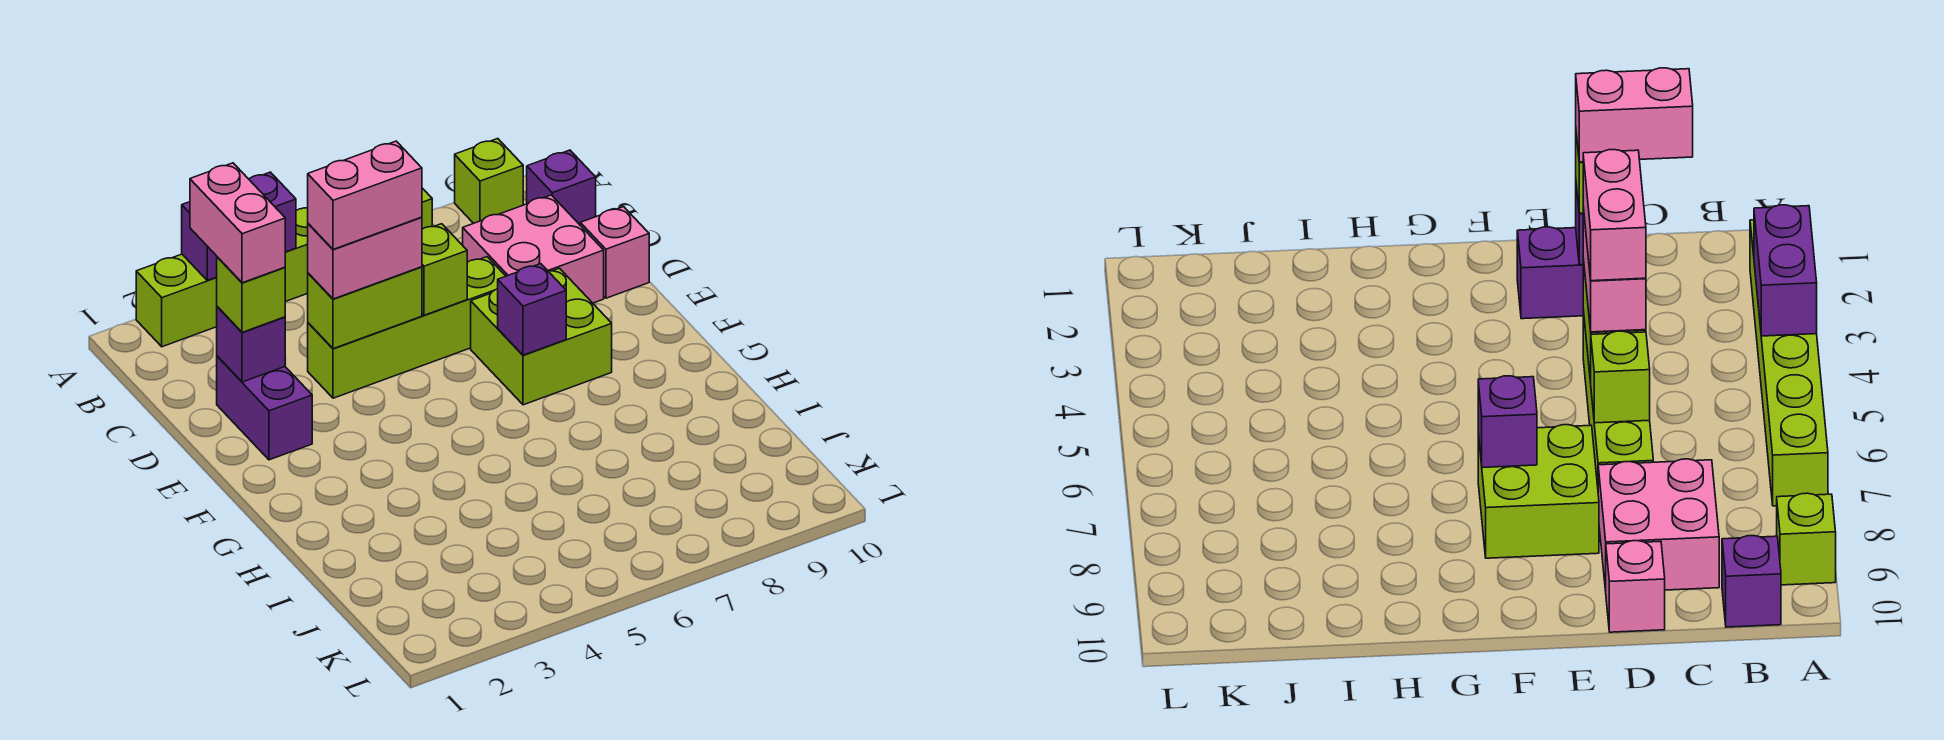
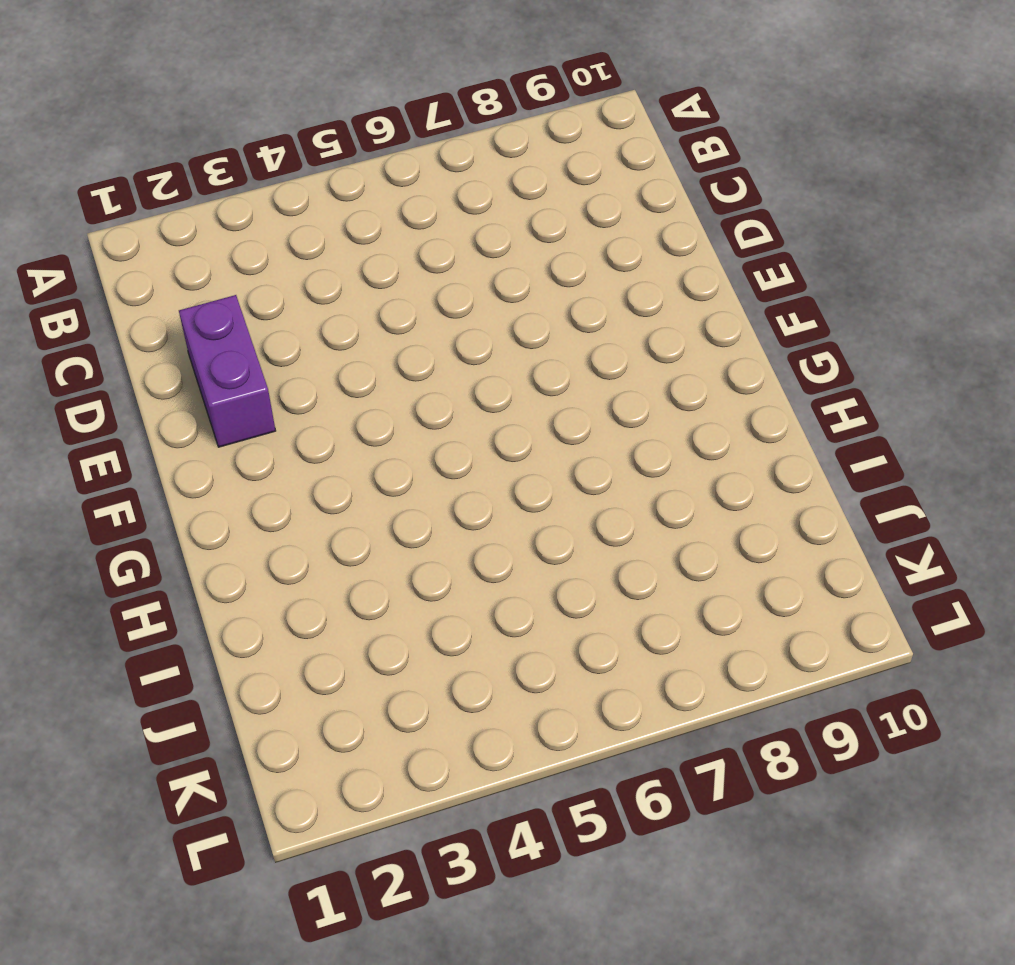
none -> lime 1x6 brick [136,188,432,347]
none -> lime 1x1 brick [455,139,523,223]
none -> purple 1x1 brick [527,150,596,225]

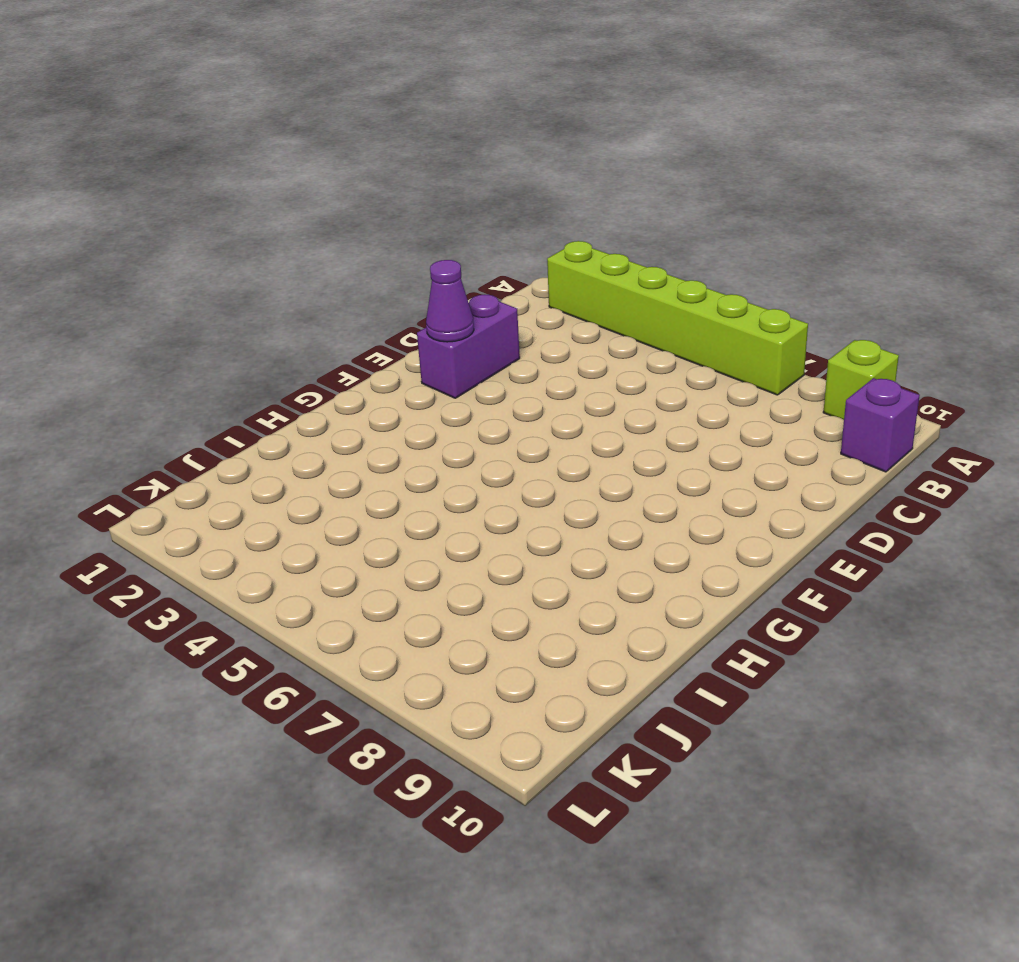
purple 1x1 cone [426,260,474,342] -> none
none -> pink 2x2 brick [463,195,604,303]
none -> lime 1x4 brick [308,257,505,398]
none -> pink 1x1 brick [580,207,649,298]

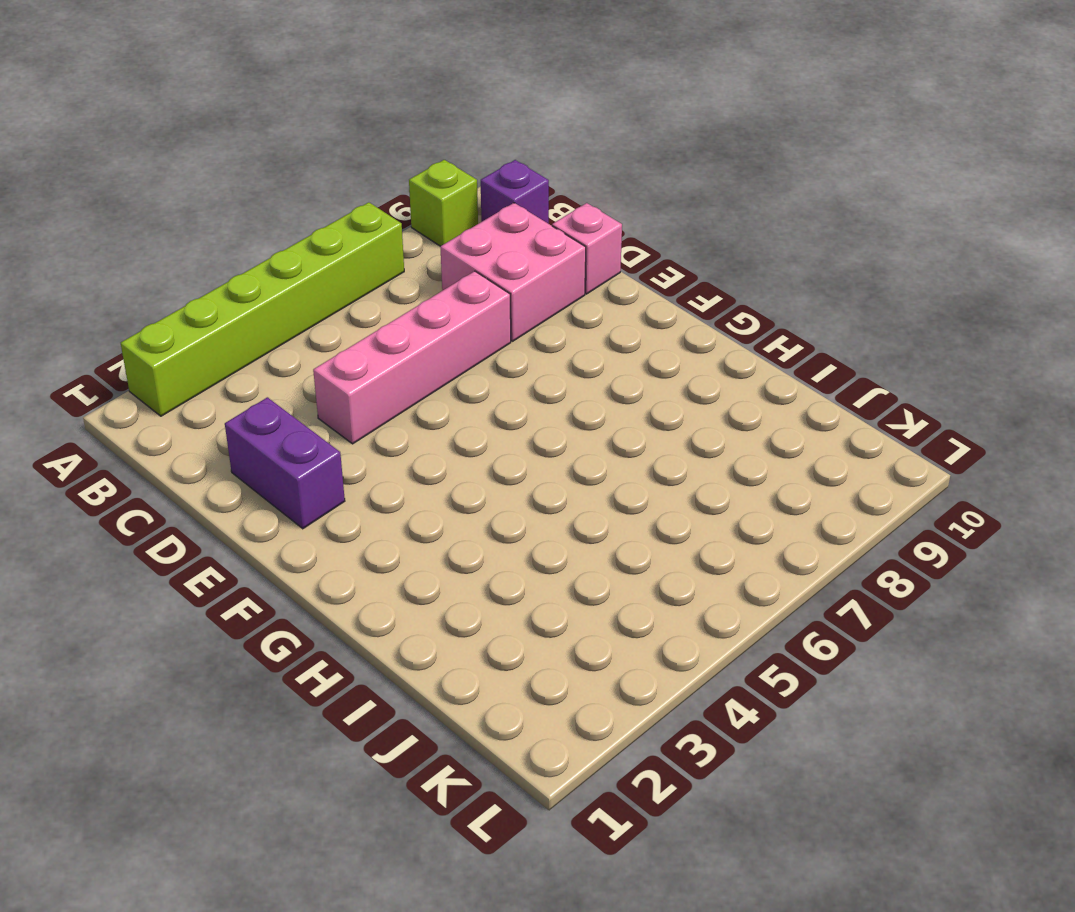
pink 1x4 brick [313,271,511,444] -> lime 1x4 brick [308,257,505,398]
none -> lime 2x2 brick [471,268,612,405]
none -> purple 1x2 brick [182,172,296,280]
none -> purple 1x1 brick [217,307,285,382]

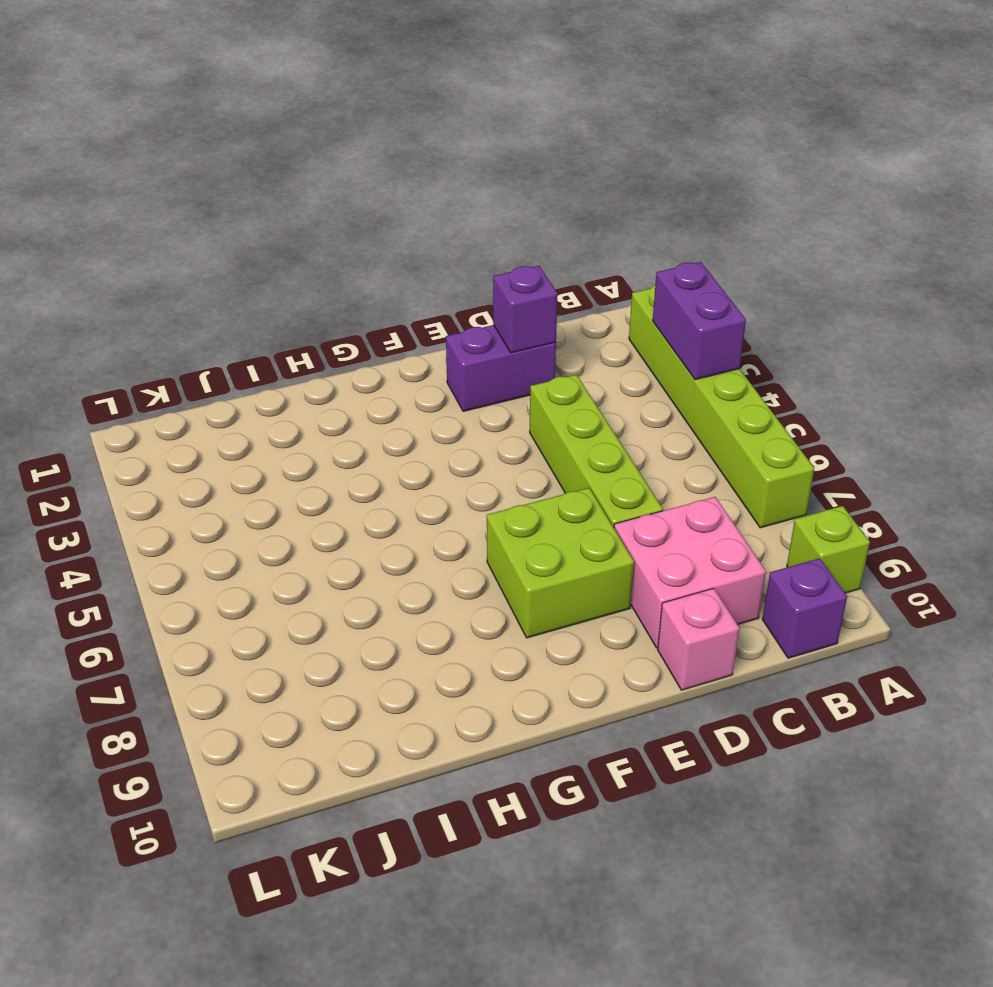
none -> lime 1x2 brick [308,267,422,349]
none -> lime 1x1 brick [422,224,467,315]
none -> purple 1x1 brick [498,264,566,355]

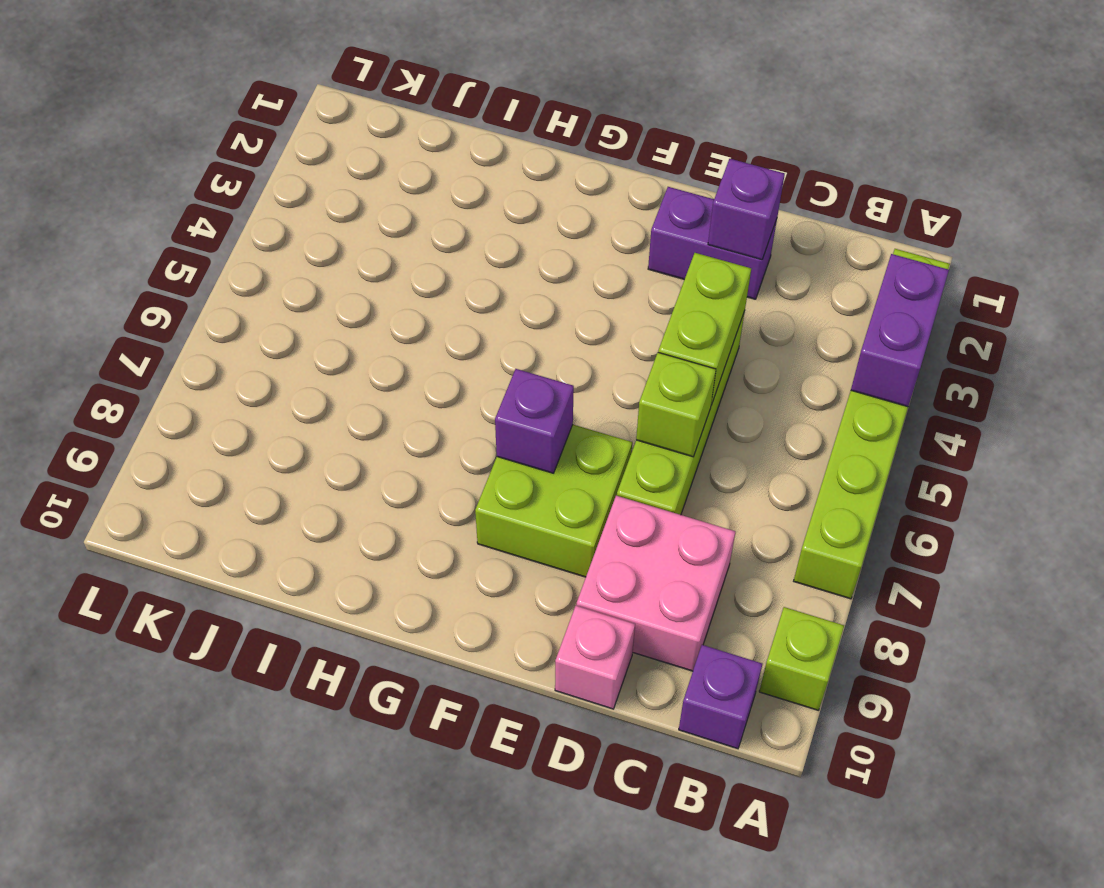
none -> lime 1x1 brick [217,257,285,332]
none -> pink 1x2 brick [308,217,422,299]
none -> pink 1x2 brick [190,163,285,283]

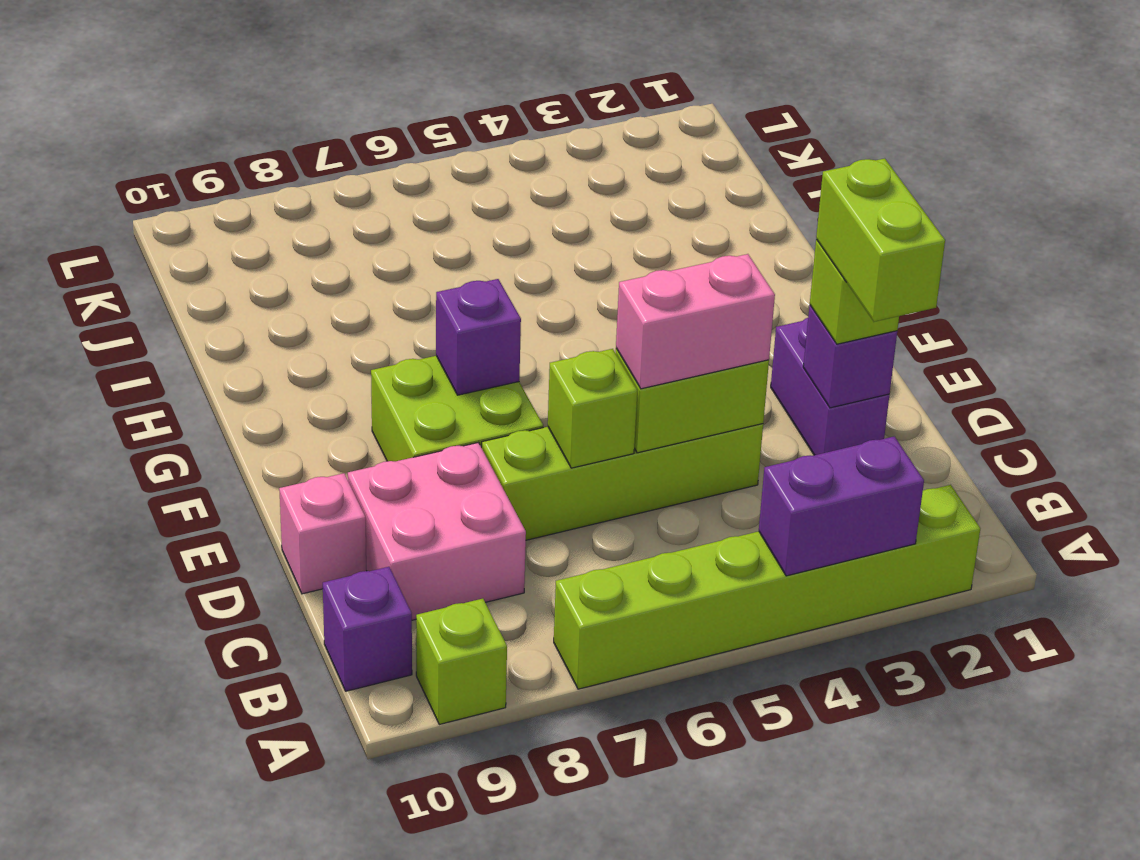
lime 1x2 brick [816,158,945,322] -> pink 1x2 brick [190,163,285,283]
none -> pink 1x2 brick [308,141,422,249]

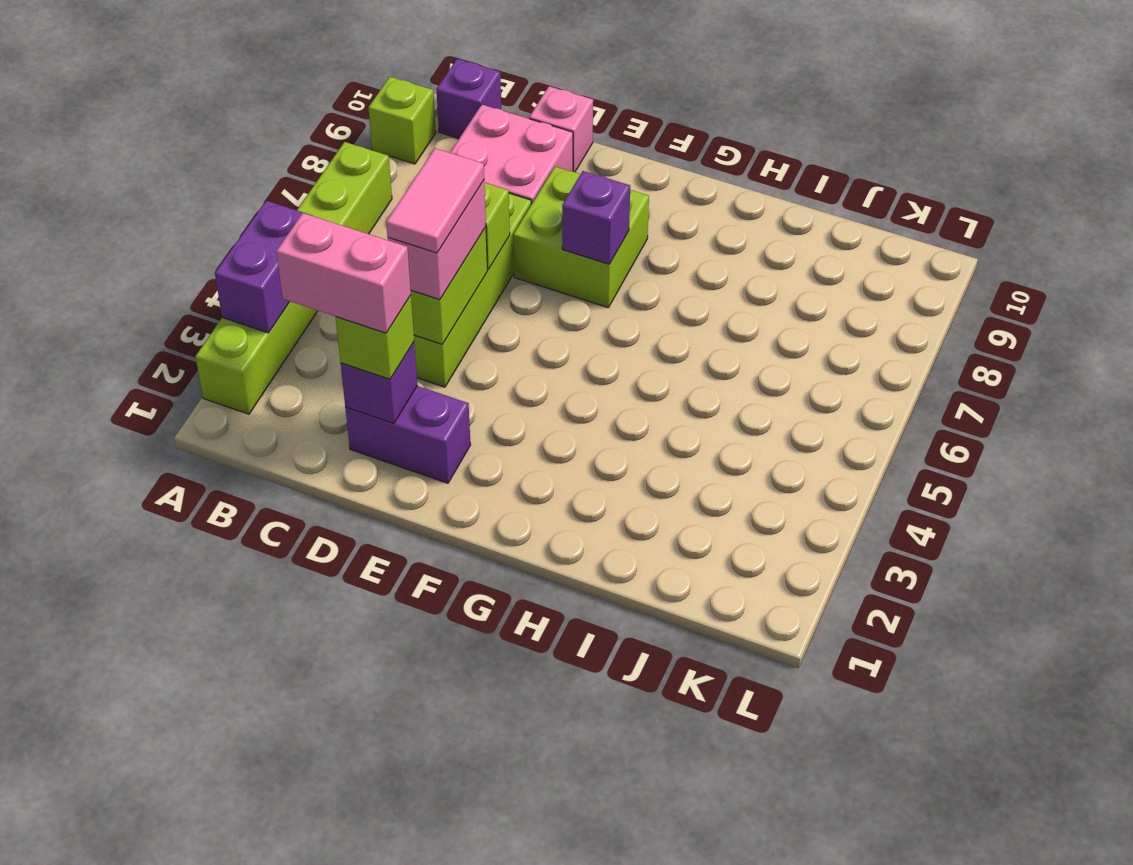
pink 1x2 tile [386,148,484,253] -> pink 1x2 brick [308,141,422,249]

